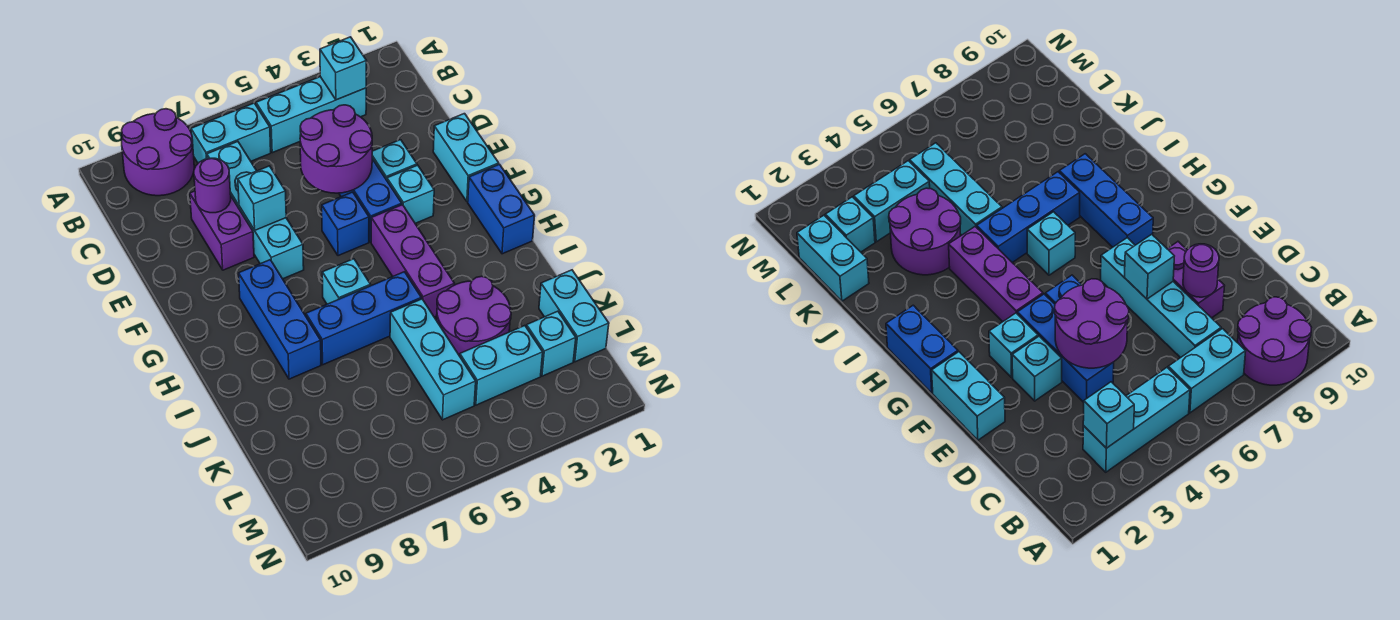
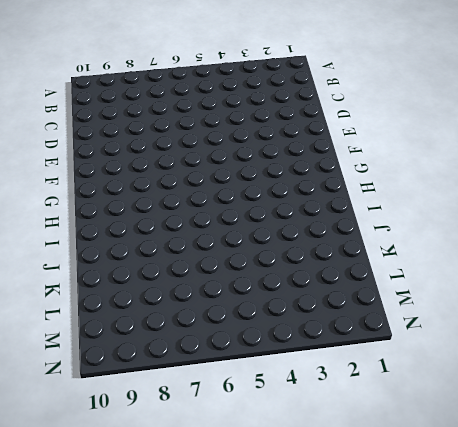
none -> purple 2x2 round brick [122,109,194,196]
none -> cyan 1x3 brick [256,77,366,153]
none -> cyan 1x2 brick [191,103,271,163]

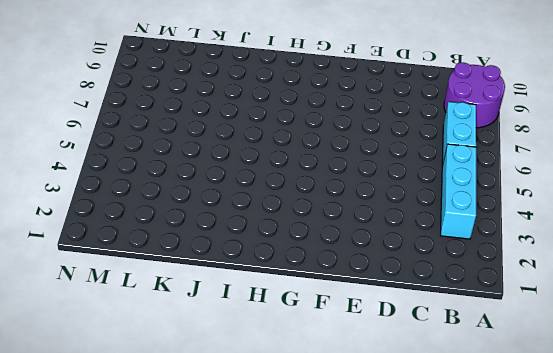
none -> cyan 1x4 brick [207,141,304,279]
none -> blue 1x3 brick [339,159,402,242]
none -> purple 1x2 brick [190,191,254,270]

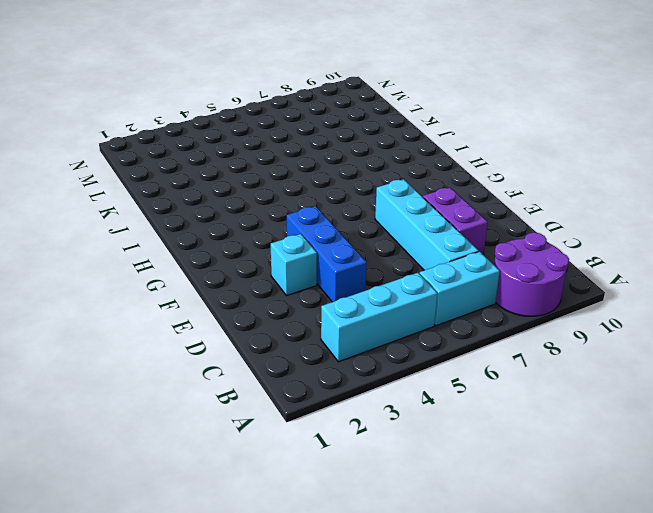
none -> cyan 1x2 brick [433,114,499,202]
none -> cyan 1x1 brick [387,165,434,223]
none -> blue 1x1 brick [322,192,369,256]

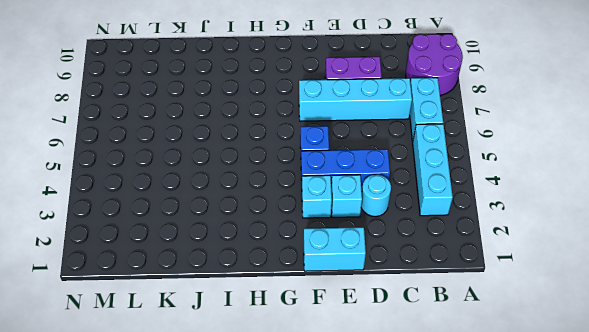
cyan 1x1 round brick [361,175,391,217] -> none
none -> blue 1x2 brick [468,164,535,254]
none -> purple 1x3 brick [371,205,455,317]
none -> blue 1x3 brick [239,260,321,379]

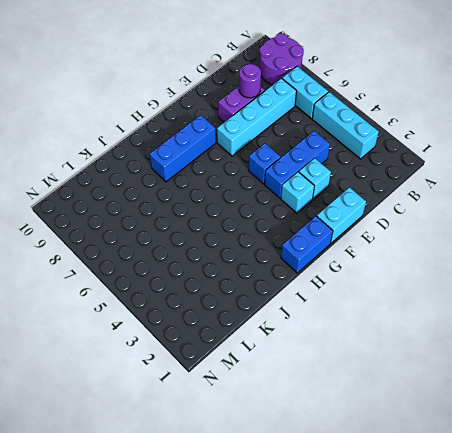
none -> purple 1x3 brick [371,205,455,317]
none -> cyan 1x1 brick [322,259,371,304]
none -> blue 1x3 brick [306,272,421,365]

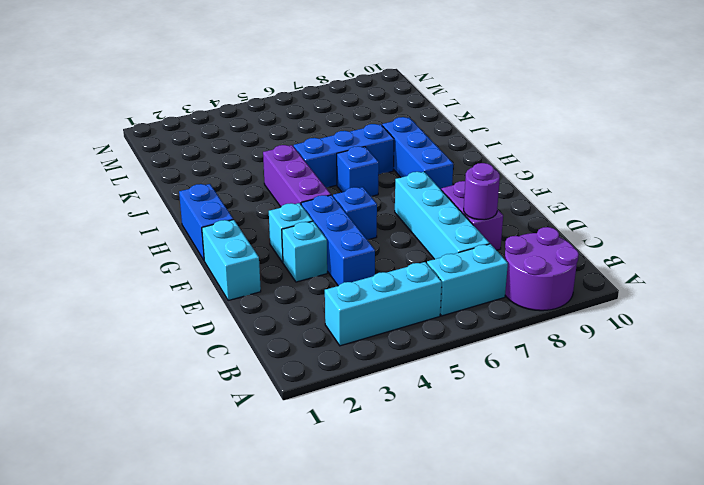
blue 1x1 brick [337,146,379,196] -> cyan 1x1 brick [322,259,371,304]
none -> purple 2x2 round brick [437,276,511,356]
none -> cyan 1x3 brick [390,299,476,420]
none -> cyan 1x2 brick [539,270,609,362]

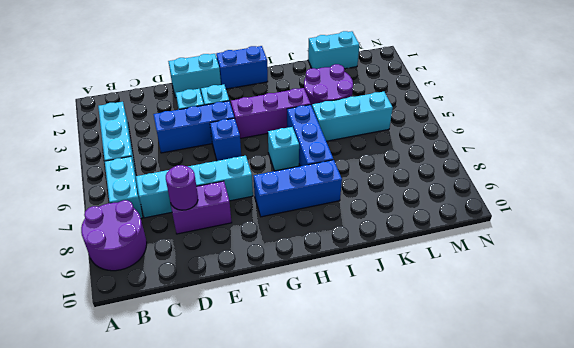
none -> cyan 1x1 brick [526,311,576,376]
none -> cyan 1x2 brick [460,326,543,405]
none -> cyan 1x1 brick [320,37,366,100]

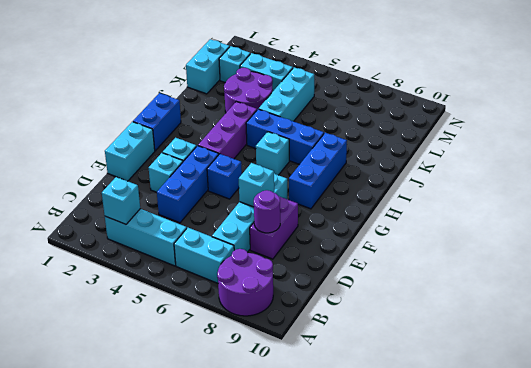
none -> purple 2x2 round brick [300,105,372,193]

